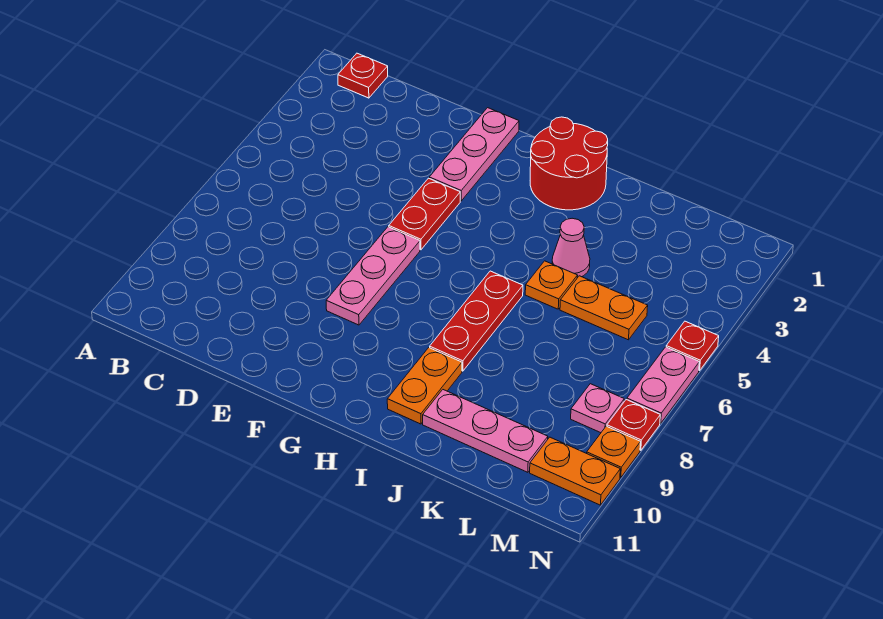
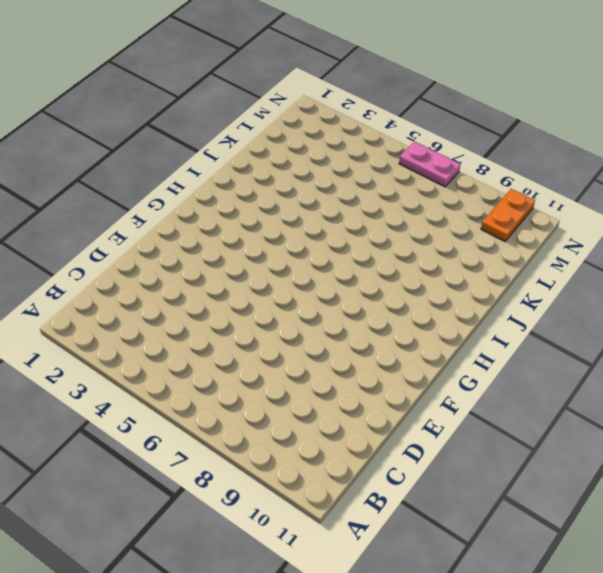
none -> red 1x1 plate [338,53,388,98]
none -> pink 1x3 plate [429,108,519,201]
none -> red 1x2 plate [389,178,460,250]

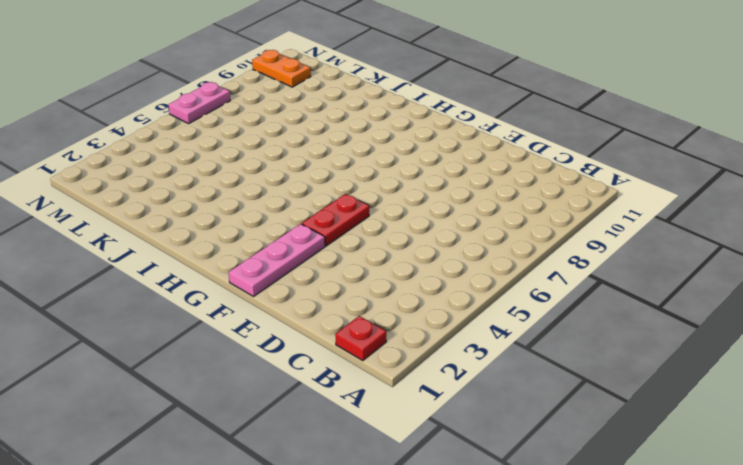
none -> pink 1x3 plate [326,227,420,325]
none -> red 2x2 round brick [530,117,608,210]
none -> red 1x3 plate [430,271,523,371]

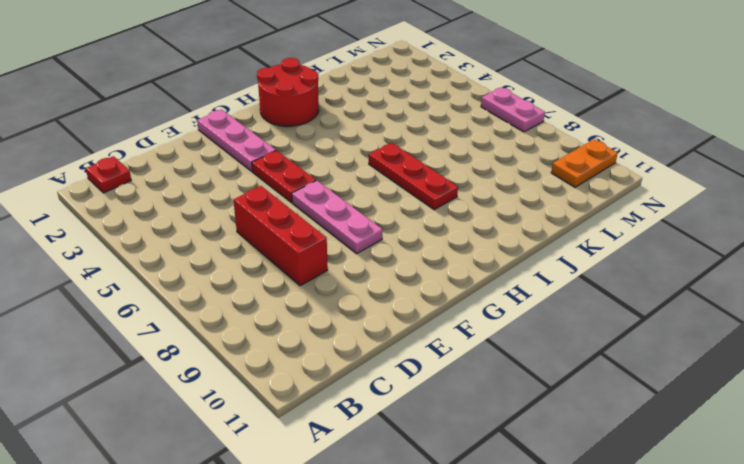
red 1x3 brick [233,186,328,286] -> none
none -> orange 1x2 plate [387,348,462,424]
none -> pink 1x1 cone [552,218,590,278]
none -> orange 1x1 plate [525,261,578,309]

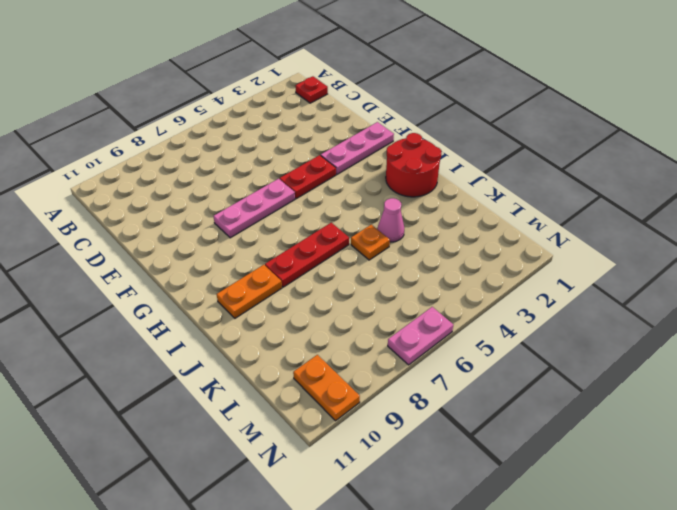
none -> pink 1x3 plate [423,390,548,472]
none -> orange 1x2 plate [560,276,648,340]
none -> pink 1x1 plate [571,384,624,433]

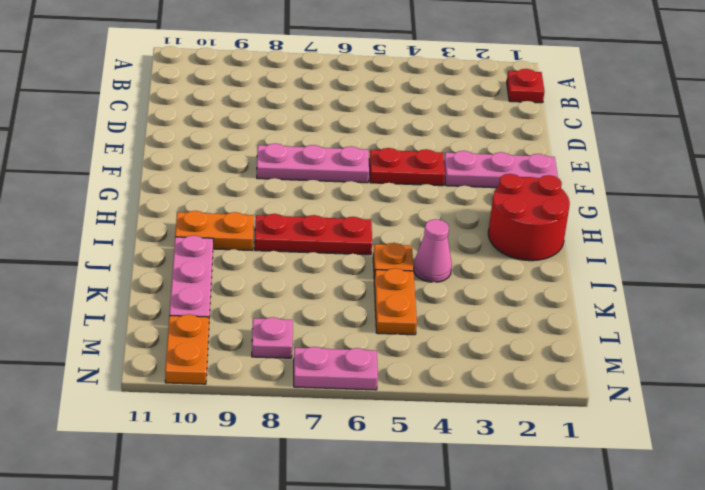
none -> red 1x1 plate [666,321,719,371]
none -> red 1x1 plate [607,400,660,450]
none -> orange 1x1 plate [587,426,640,478]

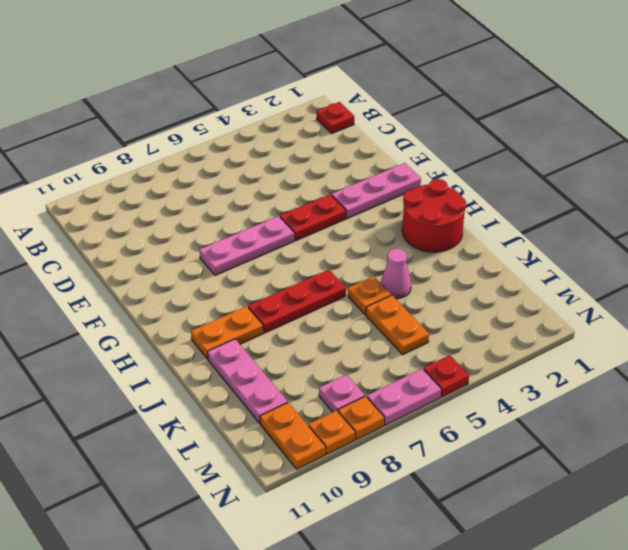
orange 1x1 plate [338,396,385,440] -> red 1x1 plate [607,400,660,450]

